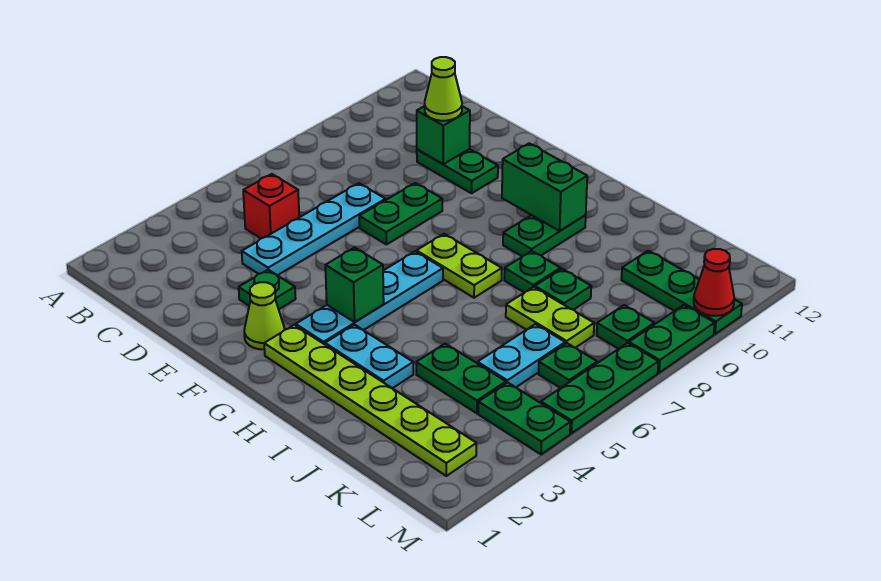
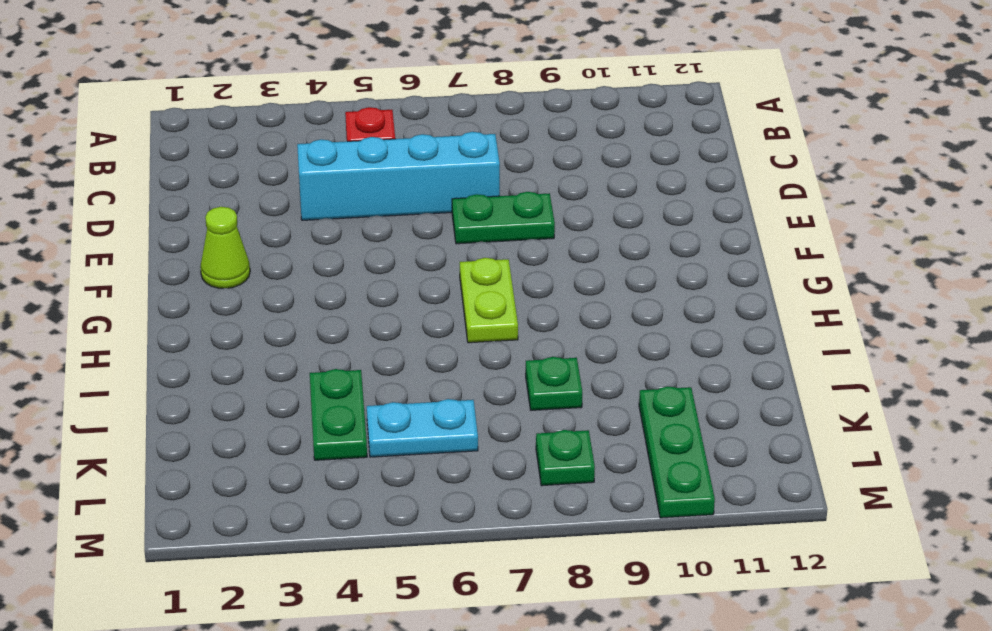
cyan 1x4 brick [297,132,500,220] -> cyan 1x4 plate [242,183,386,275]
none -> green 1x2 plate [417,149,498,193]
none -> green 1x1 plate [239,270,296,309]
none -> lime 1x6 plate [264,325,476,476]

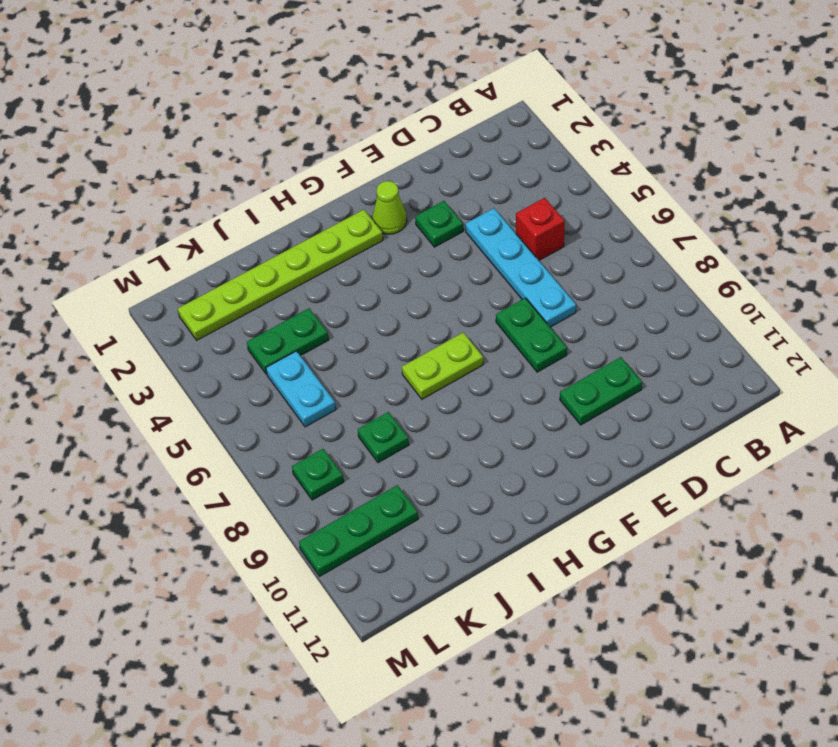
none -> cyan 1x4 plate [296,251,443,344]
none -> cyan 1x2 plate [325,325,413,388]
none -> green 1x2 plate [503,215,586,257]

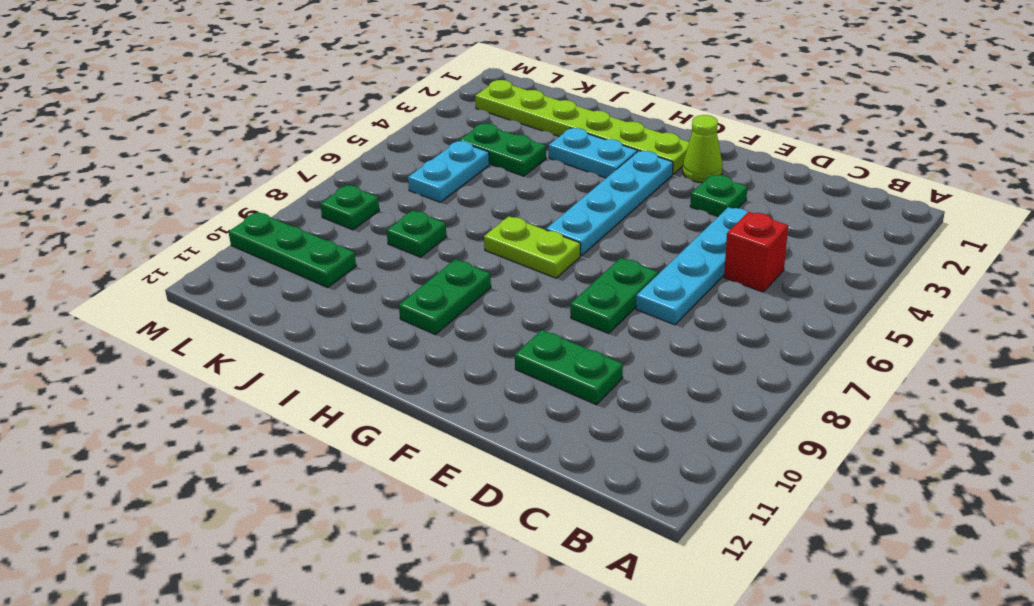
none -> green 1x1 plate [504,251,560,293]
none -> lime 1x2 plate [506,287,594,348]
none -> green 1x2 plate [478,382,570,454]

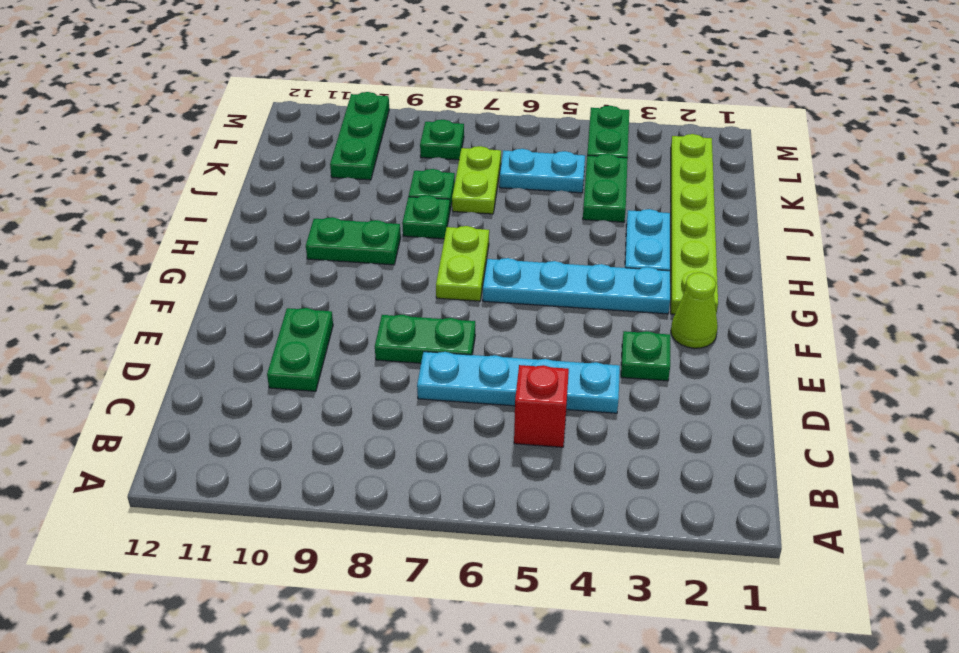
none -> green 1x1 plate [539,343,597,388]
none -> green 1x3 plate [541,343,659,433]
none -> green 1x2 plate [629,305,715,373]

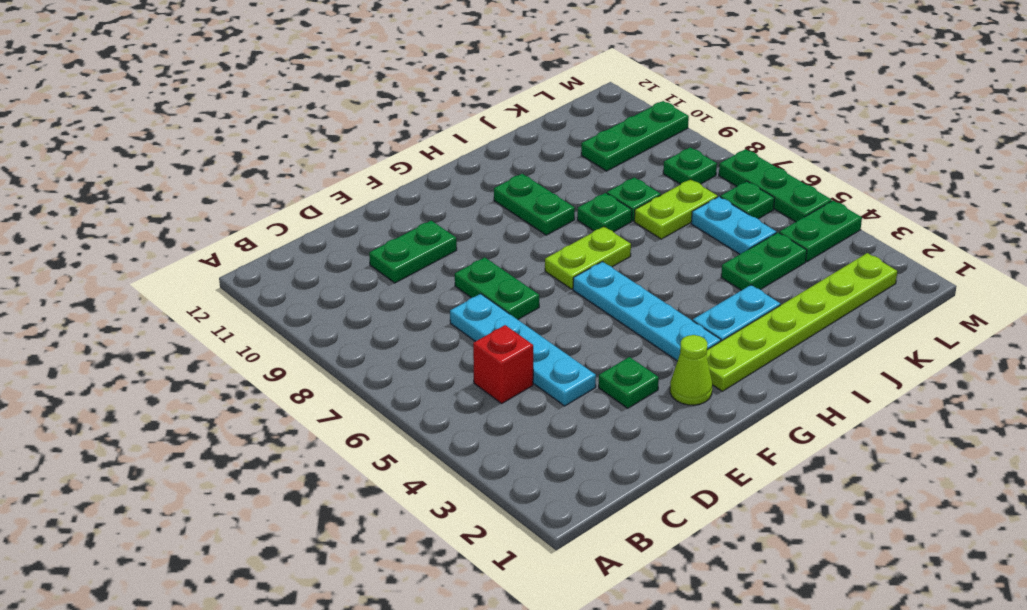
none -> green 1x2 plate [629,305,715,373]
none -> green 1x1 brick [417,106,470,164]
none -> green 1x1 brick [325,247,384,322]

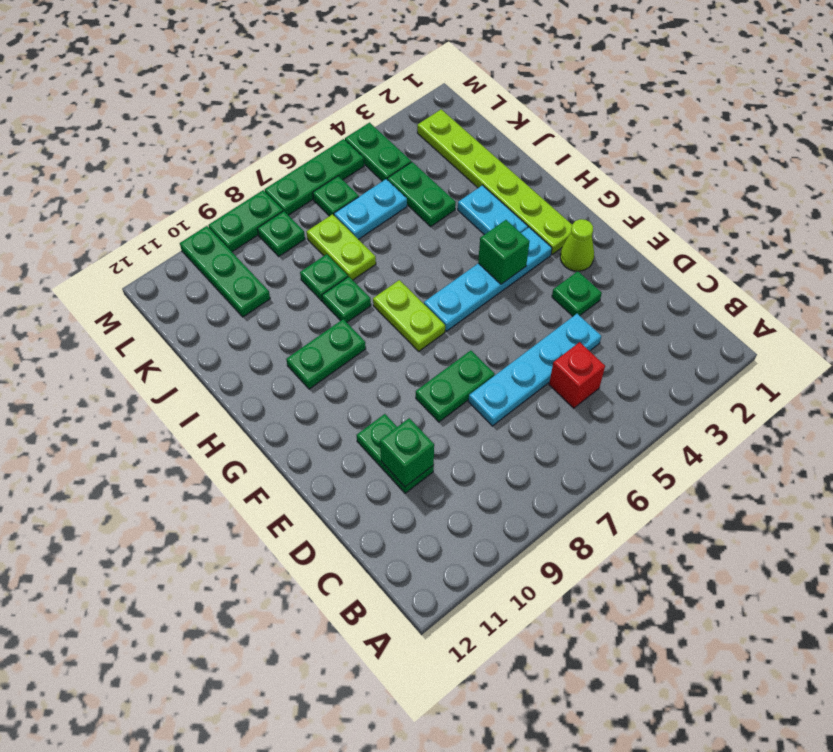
none -> green 1x2 brick [502,143,587,231]
none -> red 1x1 cone [694,249,734,316]
none -> lime 1x1 cone [425,57,462,121]

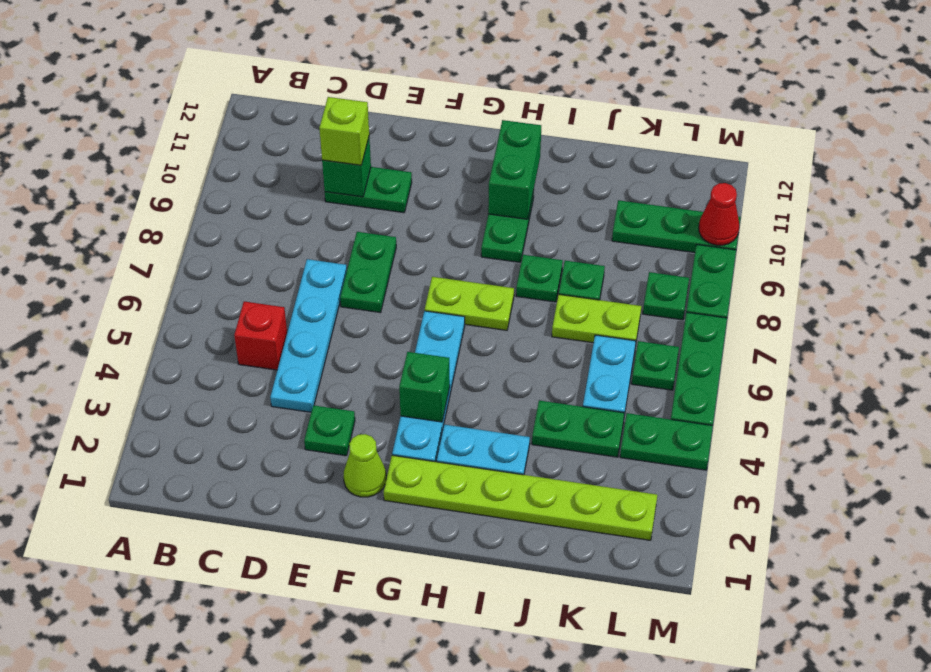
lime 1x1 brick [319,97,369,165] -> lime 1x1 cone [425,57,462,121]
green 1x2 brick [488,120,541,219] -> green 1x2 brick turned to [502,143,587,231]

